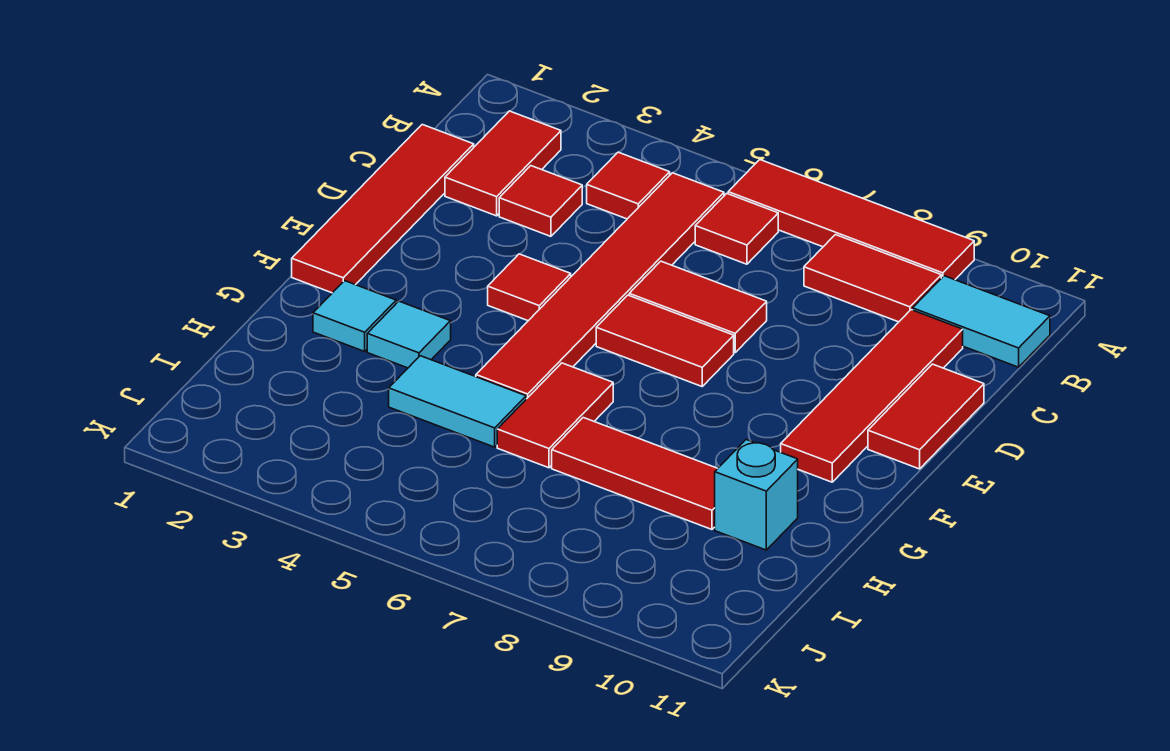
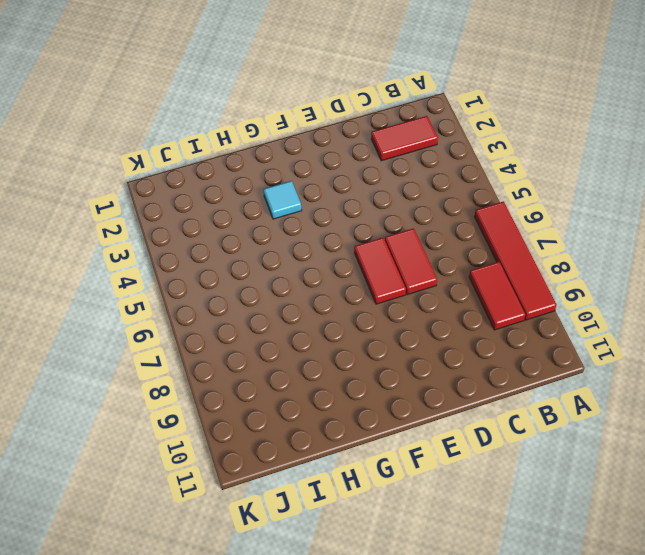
none -> red 1x1 tile [587,152,670,219]
none -> red 1x6 tile [476,173,724,399]
none -> red 1x1 tile [695,193,778,264]

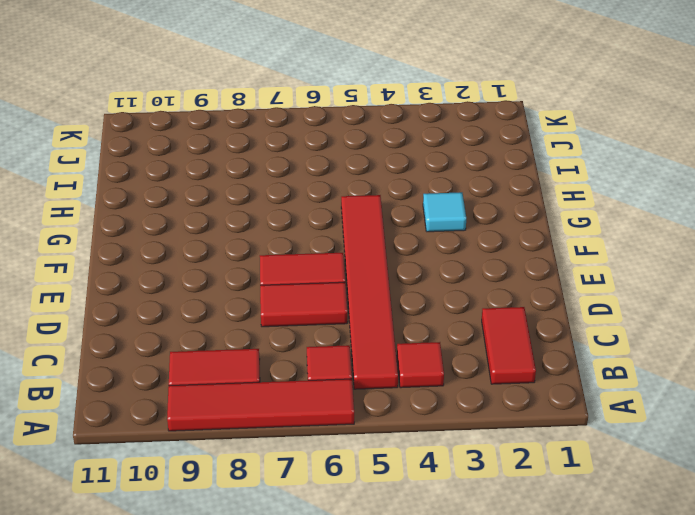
none -> cyan 1x2 tile [913,276,1050,367]
none -> red 1x4 tile [292,124,474,293]
none -> red 1x1 tile [499,166,582,236]

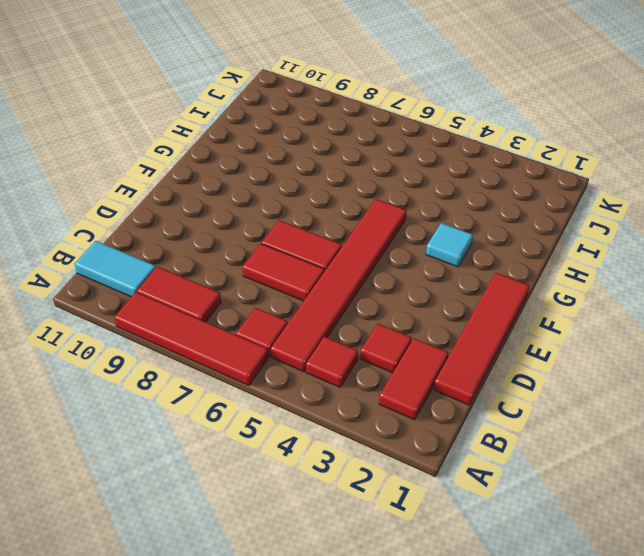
none -> red 1x4 tile [781,310,963,482]
none -> red 1x2 tile [868,364,984,469]
none -> red 1x1 tile [488,254,571,321]

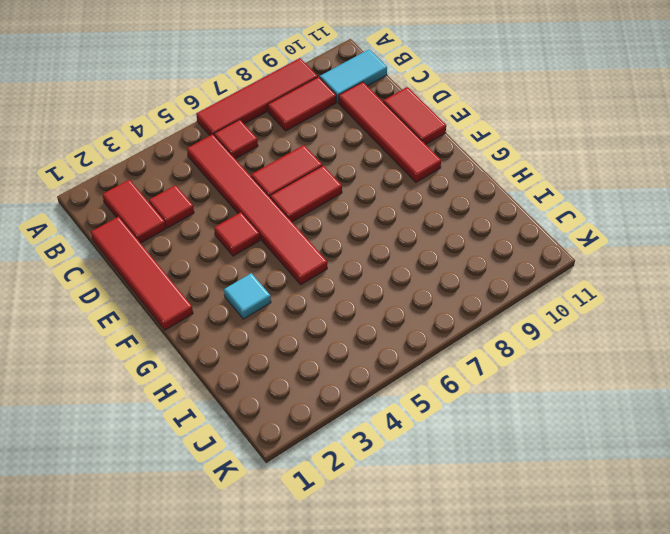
none -> red 1x1 tile [587,152,670,219]
none -> cyan 1x1 tile [313,281,396,351]
none -> red 1x2 tile [497,363,613,468]

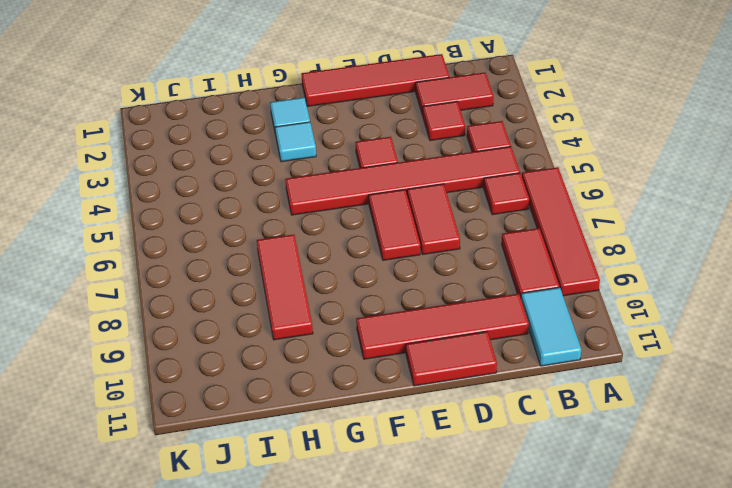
none -> red 1x2 tile [497,363,613,468]
none -> cyan 1x2 tile [389,356,526,447]
none -> cyan 1x1 brick [715,440,798,550]

